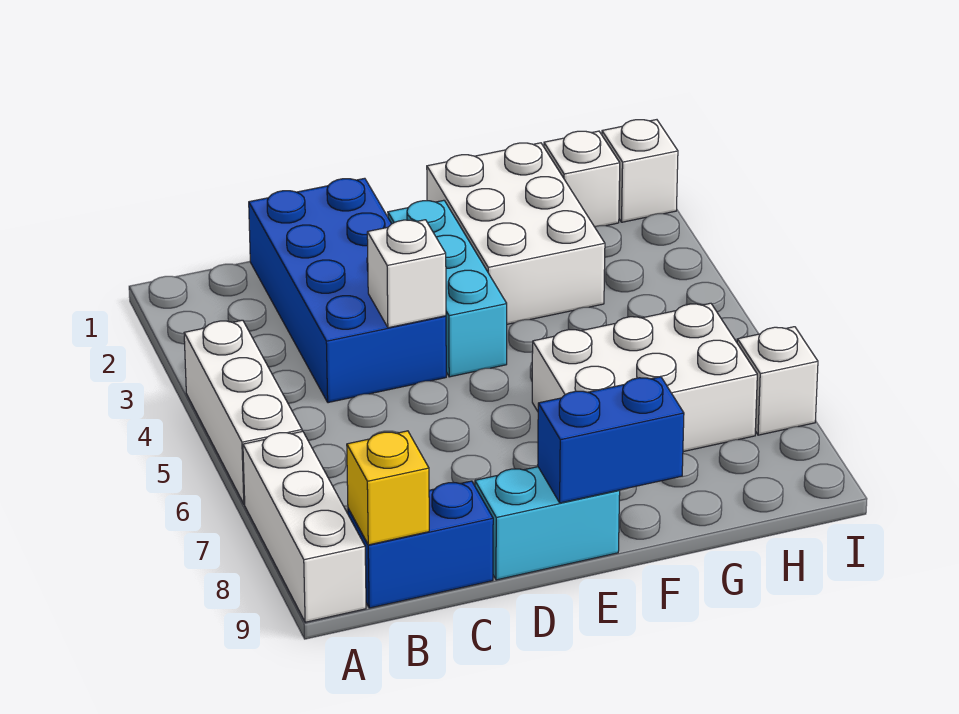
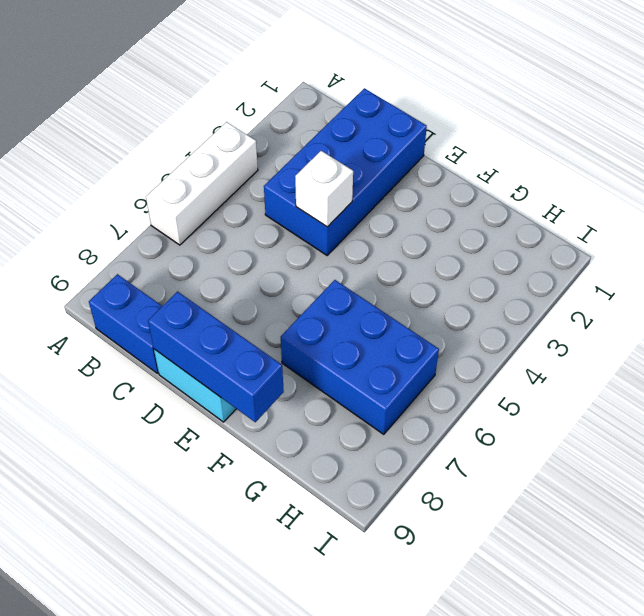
blue 1x3 brick [148,292,284,422] -> blue 1x2 brick [538,377,684,503]
blue 2x3 brick [281,280,439,434] -> white 2x3 brick [532,303,757,452]
none -> white 1x3 brick [243,431,366,622]
none -> cyan 1x3 brick [388,200,507,377]
none -> white 2x3 brick [427,143,605,324]

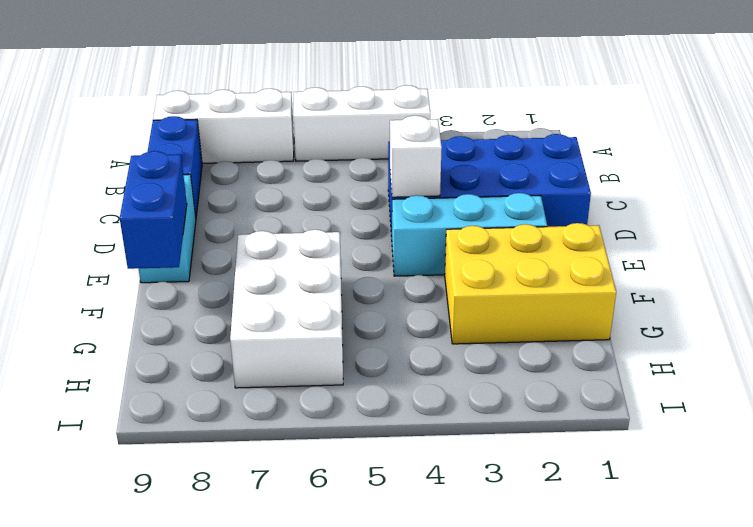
yellow 2x3 brick [445,223,616,344] -> white 2x3 brick [427,143,605,324]
none -> white 1x1 brick [544,131,620,227]
none -> white 1x1 brick [602,120,678,222]
none -> white 1x1 brick [737,327,818,435]

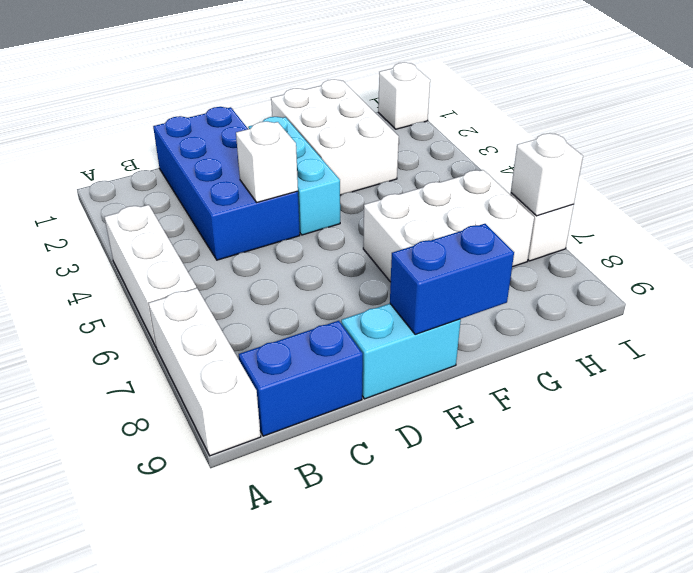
white 1x1 brick [511,133,583,216] -> white 1x1 brick moved to [544,131,620,227]
none -> yellow 1x1 brick [347,431,429,545]

